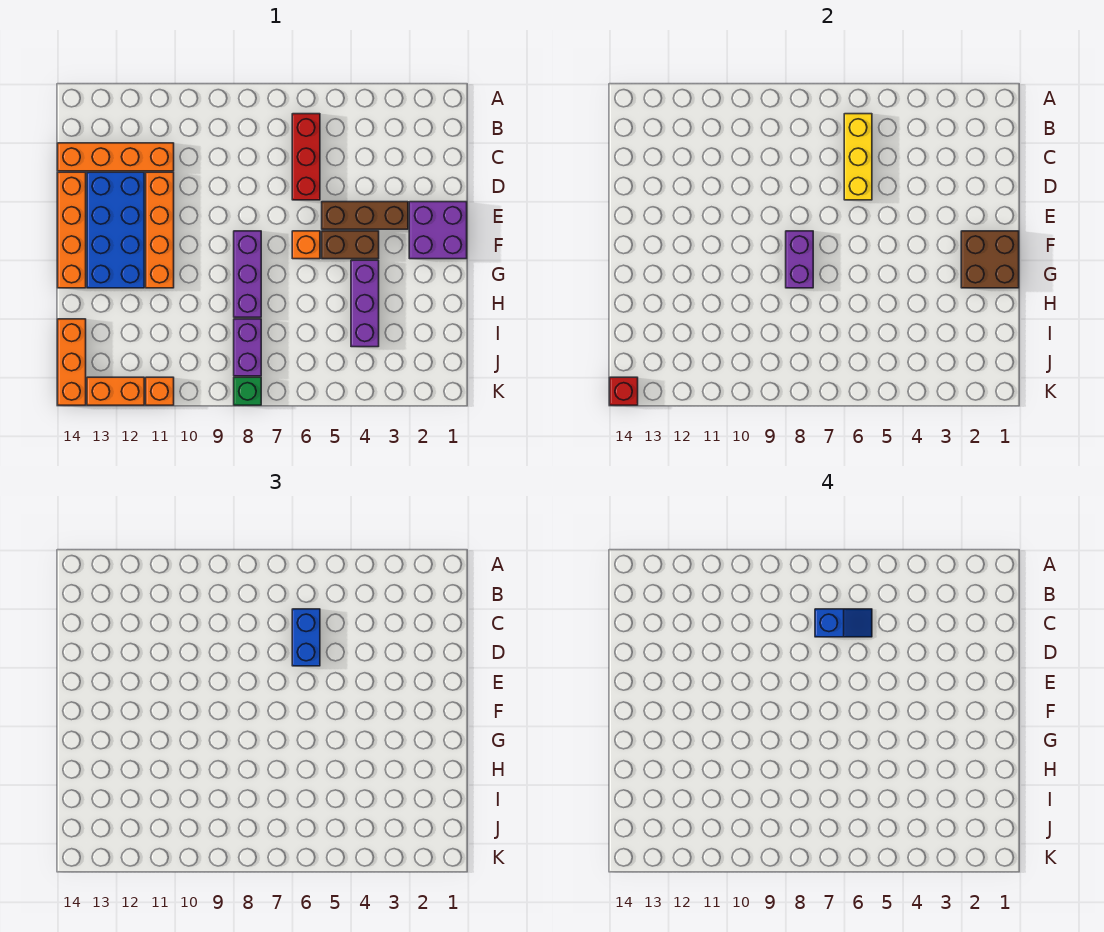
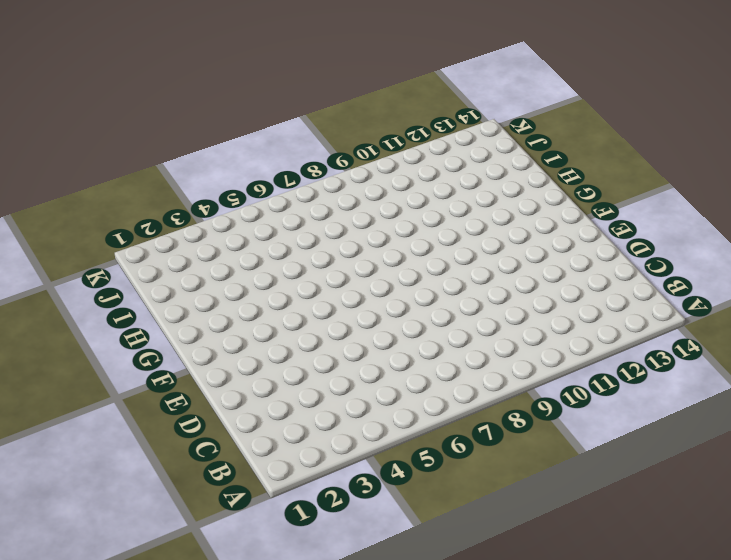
none -> red 1x3 brick [292,114,320,200]
none -> orange 1x4 brick [58,143,174,171]
none -> orange 1x4 brick [146,172,174,288]

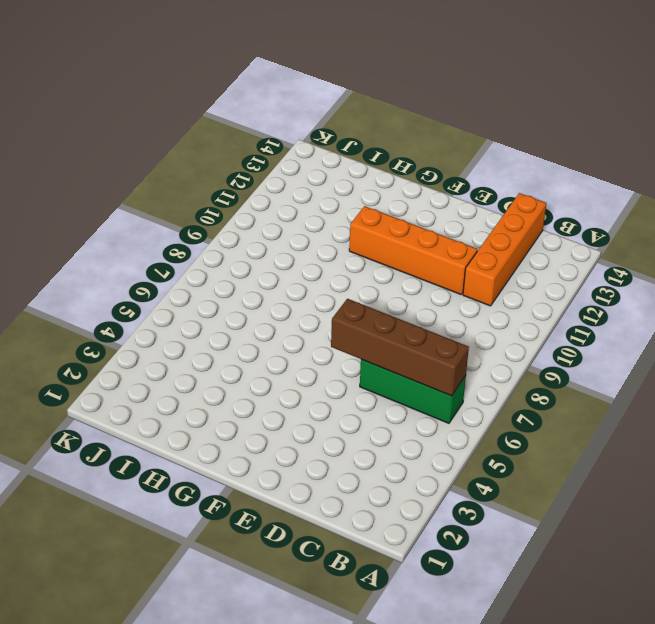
green 1x3 brick [360,359,466,423] -> red 1x3 brick [292,114,320,200]
brown 1x4 brick [331,299,469,396] -> yellow 1x3 brick [844,114,872,200]
none -> blue 2x4 brick [87,172,144,288]
none -> orange 1x4 brick [58,172,86,288]
none -> purple 2x2 brick [409,202,467,259]

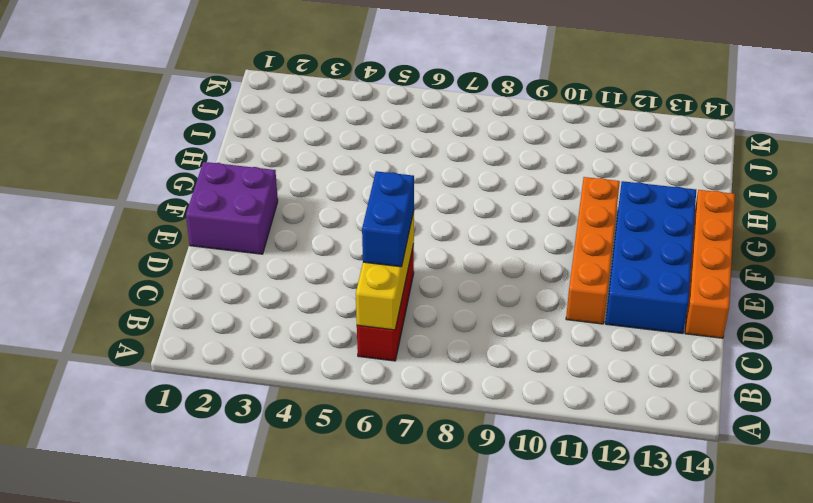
none -> orange 1x4 brick [58,143,174,171]
none -> brown 1x3 brick [322,202,408,229]
none -> brown 1x2 brick [322,231,379,259]

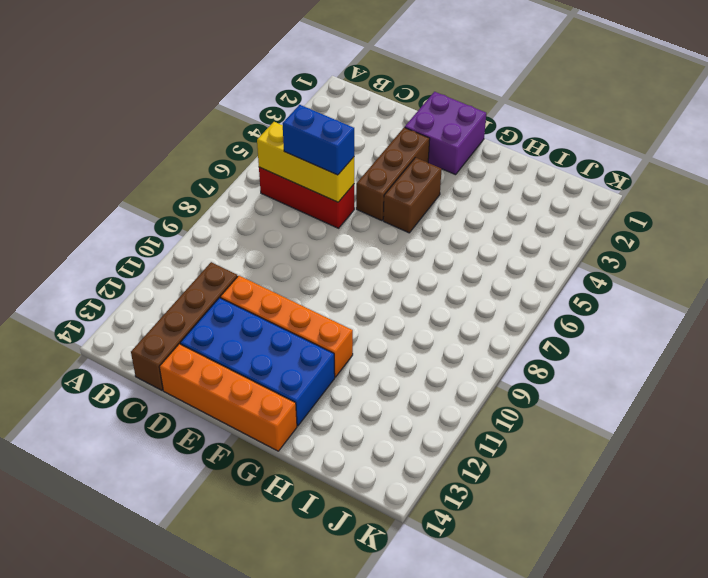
brown 1x4 brick [131,262,238,390] -> orange 1x4 brick [58,143,174,171]
none -> orange 1x1 brick [292,231,320,259]
none -> purple 1x3 brick [234,231,261,317]
none -> purple 1x3 brick [351,260,379,347]

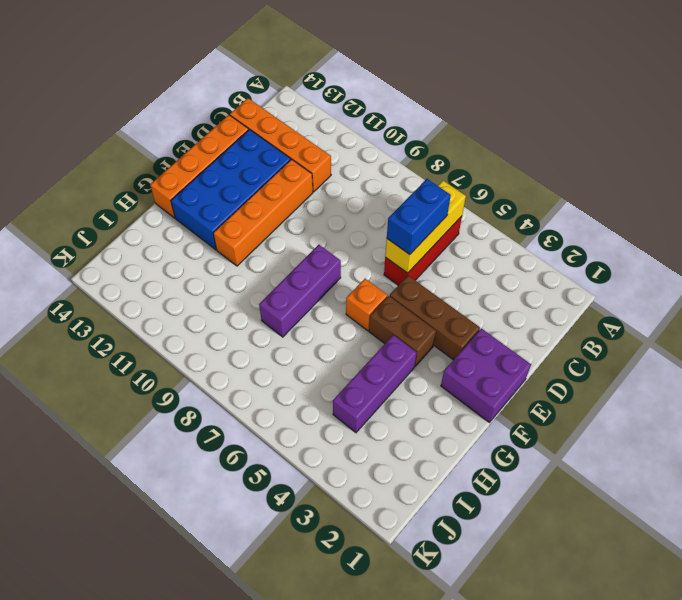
none -> purple 1x2 brick [234,319,261,376]
none -> orange 1x3 brick [58,319,86,405]
none -> green 1x1 brick [234,377,261,405]

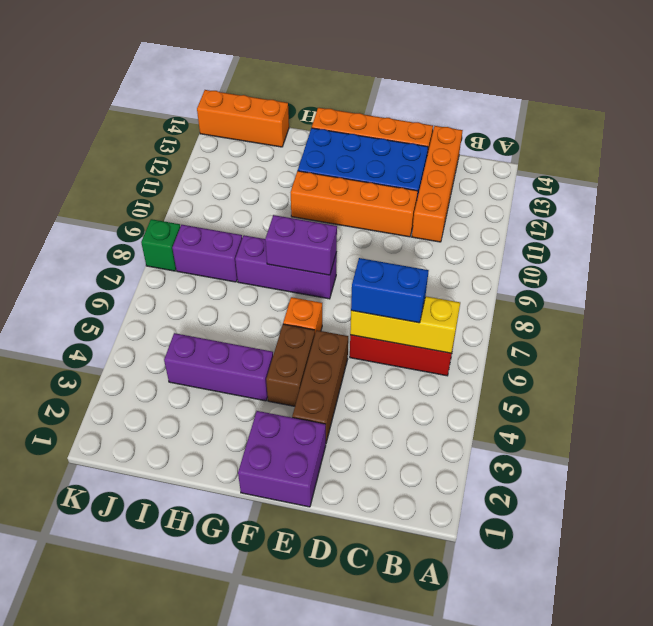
none -> orange 1x1 brick [146,377,174,405]
none -> orange 1x2 brick [87,377,144,405]
none -> brown 2x2 brick [961,231,1019,288]

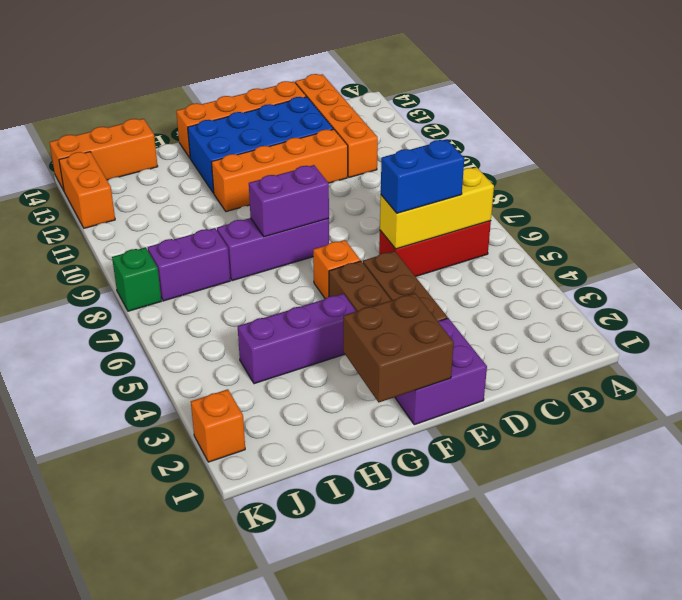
orange 1x1 brick [191,389,245,462] -> orange 1x1 brick moved to [146,377,174,405]
none -> red 1x1 brick [610,377,638,405]
none -> blue 1x2 slope [815,609,872,637]

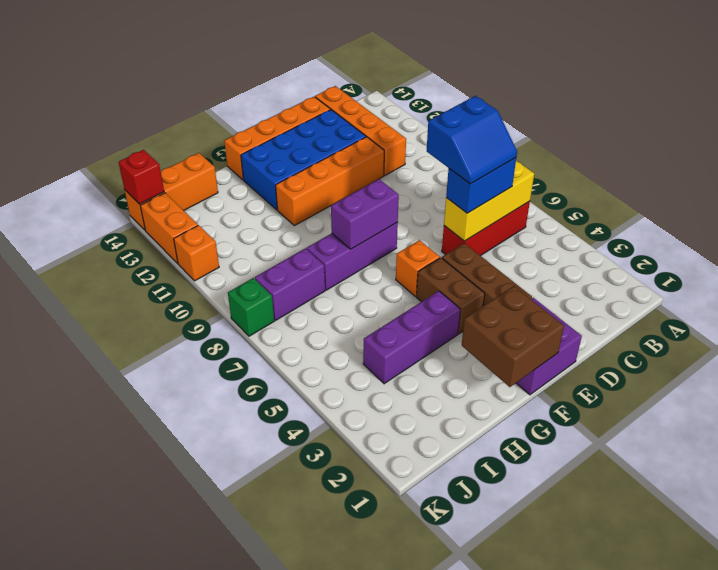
blue 2x2 slope [427,96,517,184] -> blue 1x2 slope [815,609,872,637]

